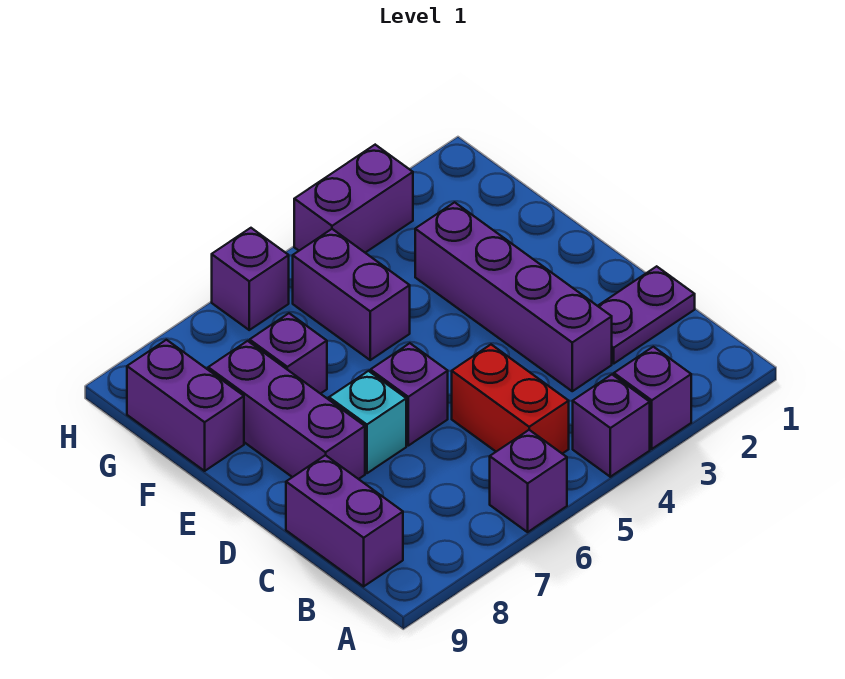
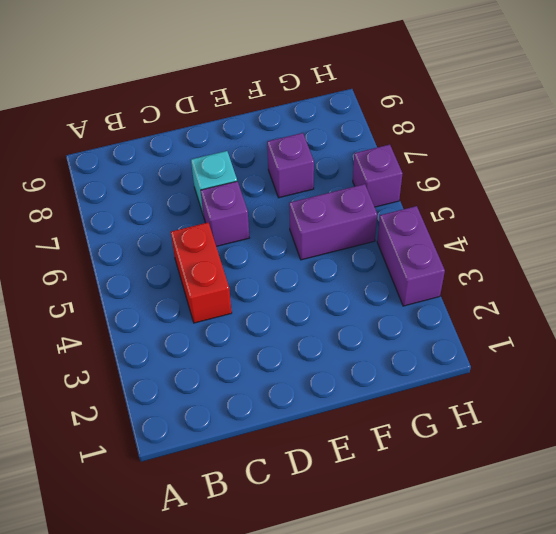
red 1x2 brick [171,223,232,323] -> red 1x2 brick turned to [452,345,569,454]
none -> purple 1x1 brick [614,347,691,449]
none -> purple 1x1 brick [573,375,650,477]
none -> purple 1x1 brick [490,430,567,532]

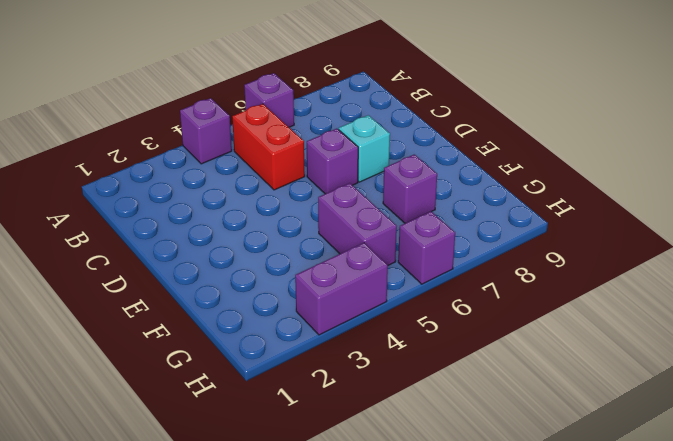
none -> purple 1x1 brick [614,347,691,449]
none -> purple 1x2 brick [286,455,403,586]
none -> purple 1x2 plate [598,266,695,363]

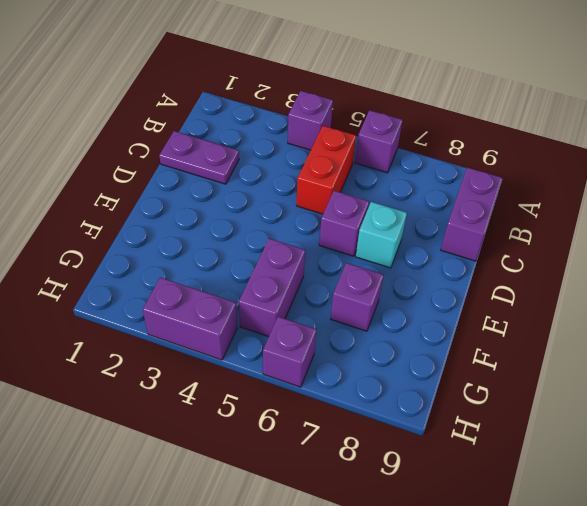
none -> purple 1x1 brick [614,347,691,449]
none -> purple 1x4 brick [415,202,612,391]
none -> purple 1x3 brick [208,341,365,479]

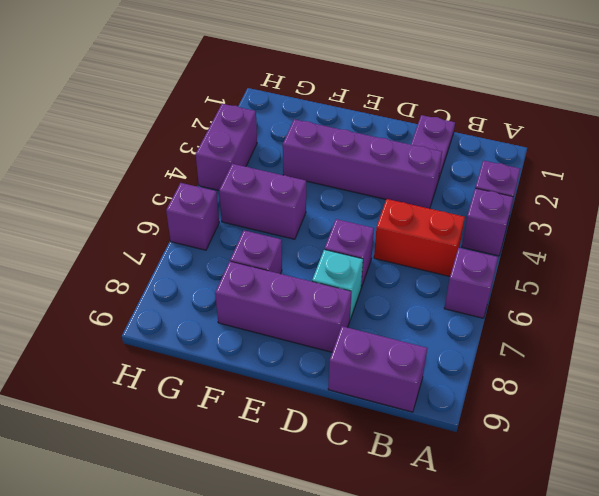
none -> purple 1x2 brick [127,340,244,471]

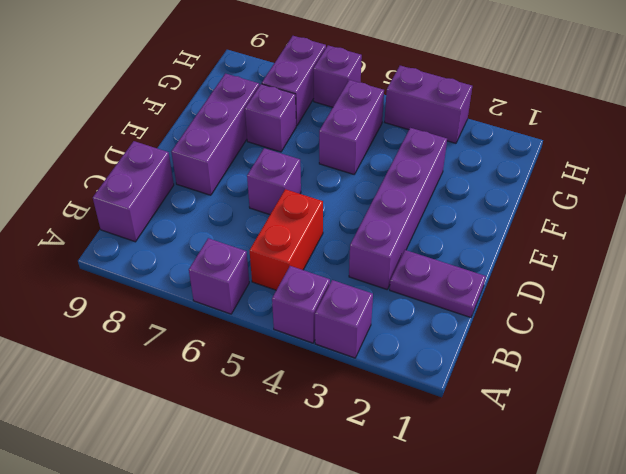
purple 1x2 brick [262,36,326,126] -> purple 1x2 brick moved to [127,340,244,471]
none -> cyan 1x1 brick [329,371,406,473]

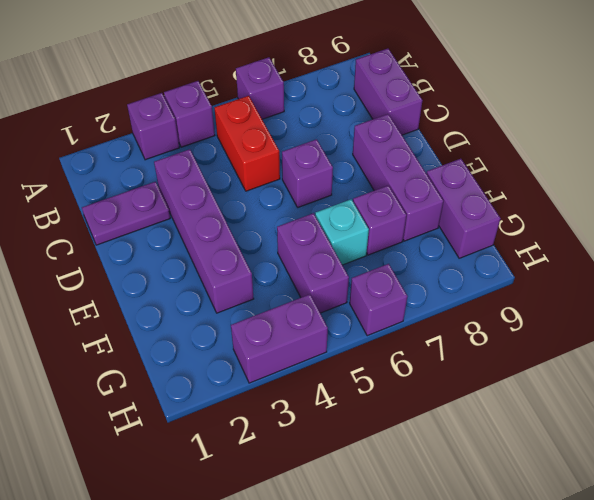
cyan 1x1 brick [315,199,369,265] -> cyan 1x1 brick moved to [329,371,406,473]

